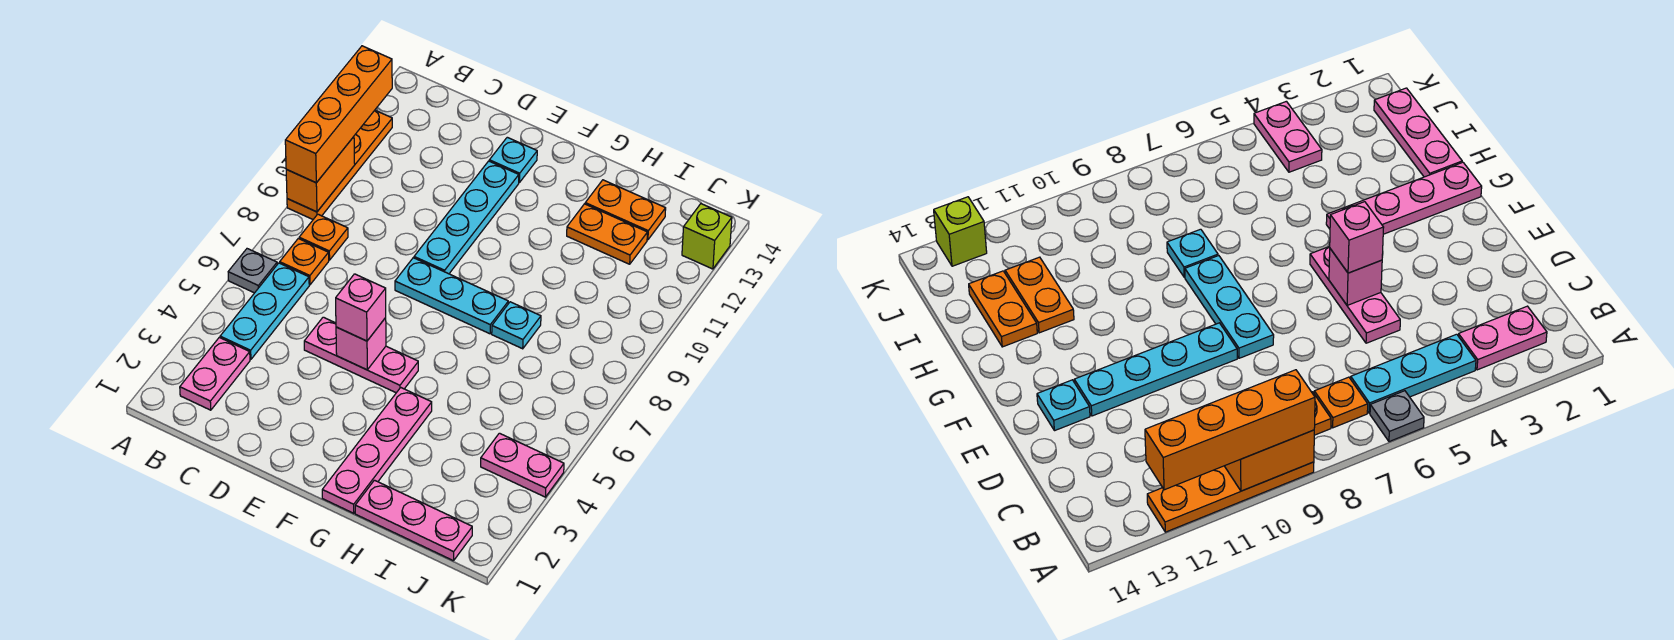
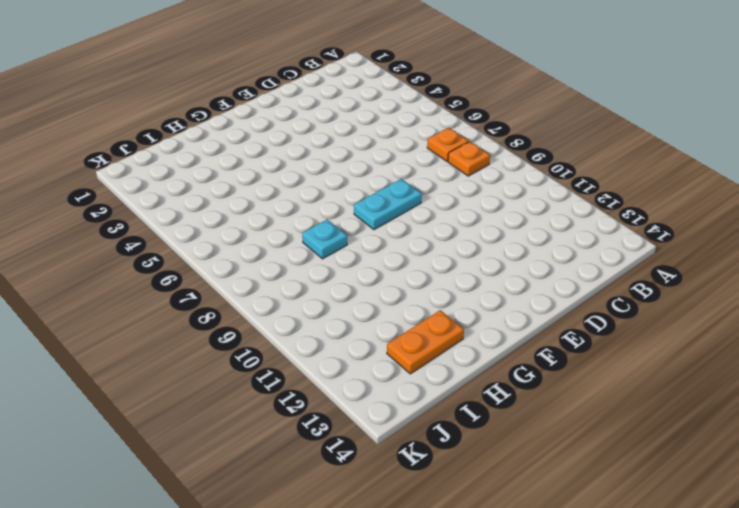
cyan 1x2 plate [354,179,422,230] -> cyan 1x3 plate [395,258,508,334]
none -> grey 1x1 plate [228,249,277,293]
none -> orange 1x4 plate [287,110,392,219]
none -> pink 1x2 plate [180,337,250,410]

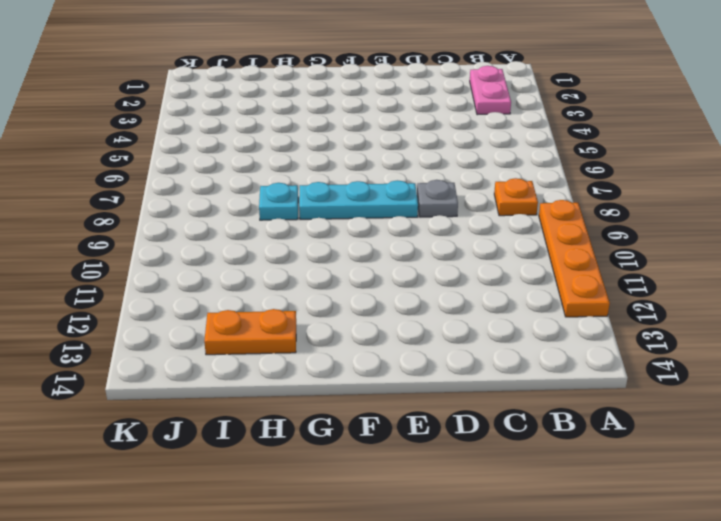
grey 1x1 plate [417,180,458,217] -> grey 1x1 plate moved to [228,249,277,293]
none -> cyan 1x3 plate [220,263,309,359]
none -> orange 1x1 plate [280,239,329,285]
none -> pink 1x3 plate [304,317,418,393]

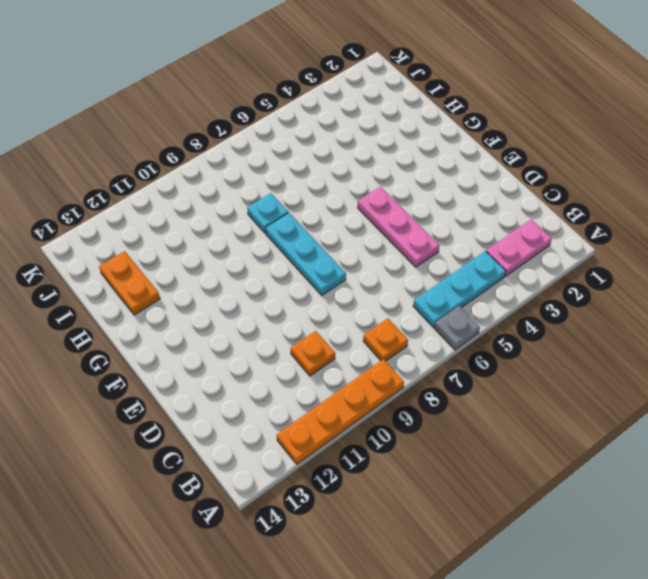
orange 1x1 plate [291,331,335,376] -> orange 1x1 plate moved to [280,239,329,285]
none -> cyan 1x4 plate [414,161,519,274]
none -> cyan 1x1 plate [489,137,537,183]
none -> pink 1x4 plate [322,388,432,513]

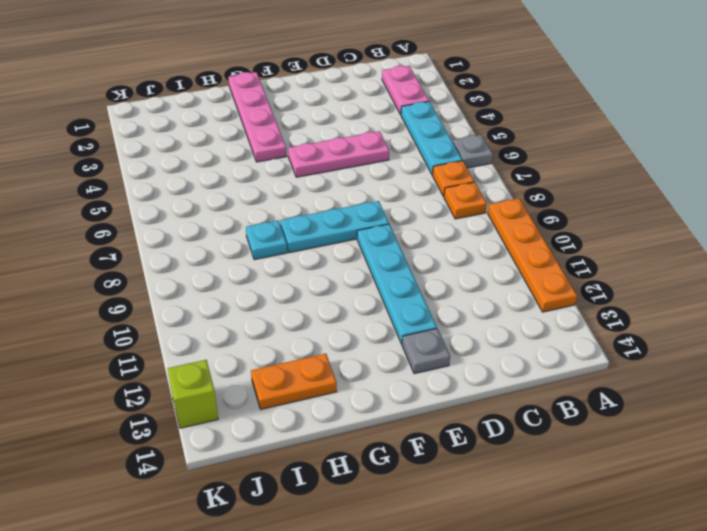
grey 1x1 plate [402,329,450,374] -> cyan 1x1 plate [489,137,537,183]
none -> pink 1x3 plate [355,480,472,561]
none -> orange 1x2 plate [567,204,647,264]
none -> pink 1x2 plate [481,433,564,497]

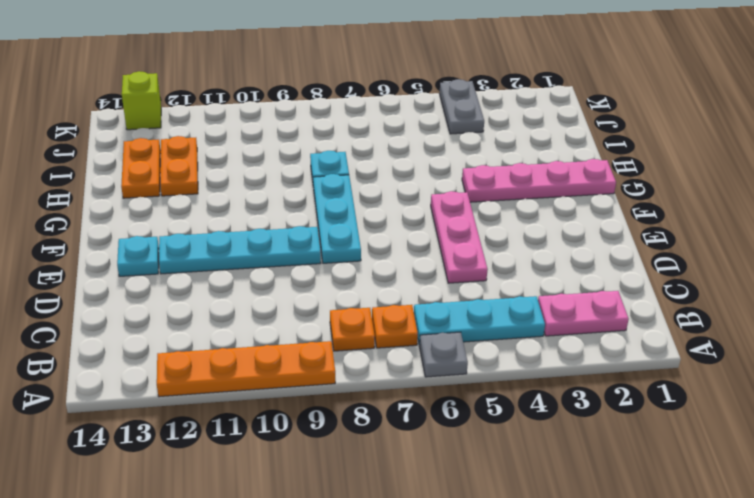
grey 1x2 plate [439,79,484,134] -> pink 1x2 plate [481,433,564,497]
none -> pink 1x3 plate [355,480,472,561]
none -> orange 1x2 brick [286,137,355,212]
none -> pink 1x1 brick [336,318,386,370]

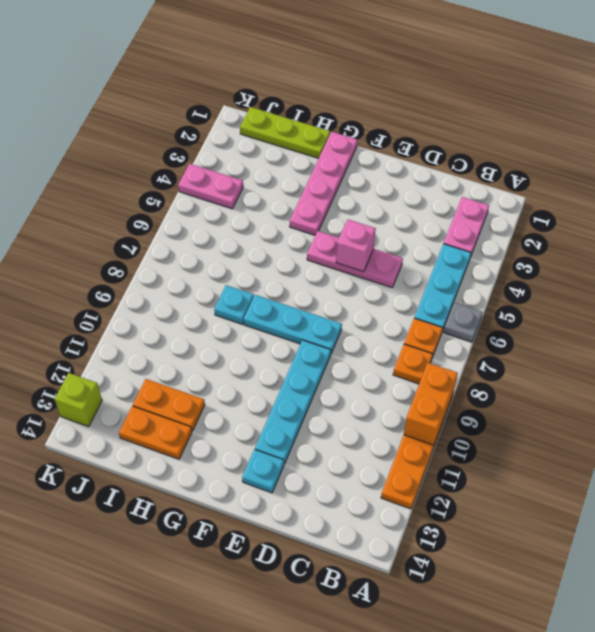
lime 1x3 plate [240,107,330,158] -> pink 1x3 plate [355,480,472,561]
none -> orange 1x4 brick [285,46,392,183]
none -> pink 1x1 brick [336,274,386,341]

